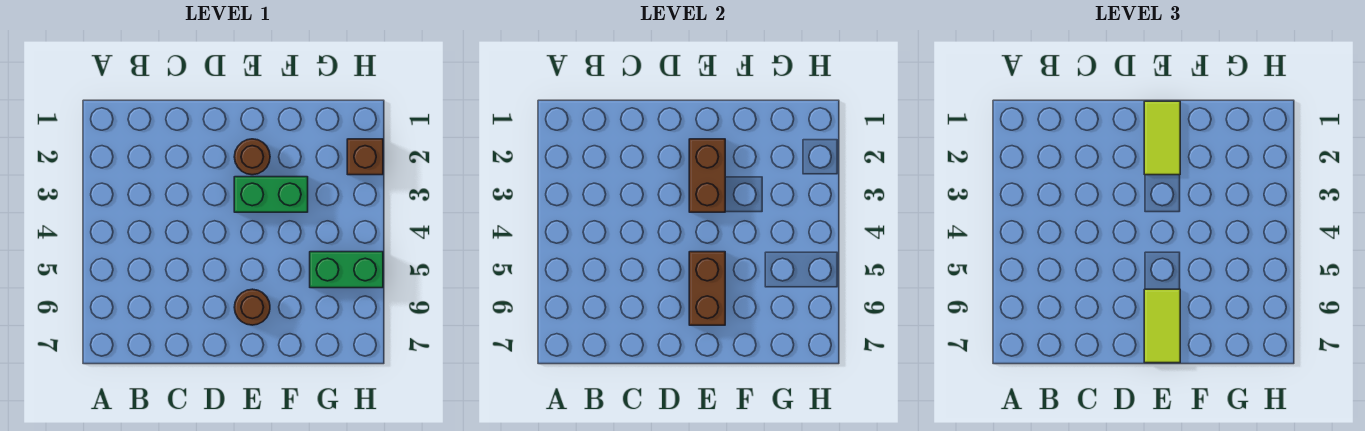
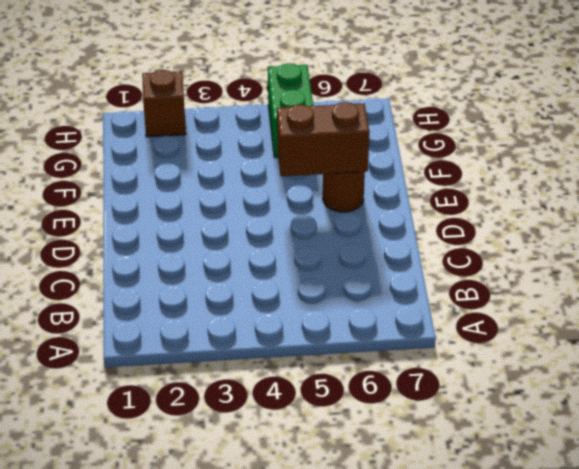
none -> brown 1x1 round brick [234,139,270,175]
none -> green 1x2 brick [234,177,308,212]

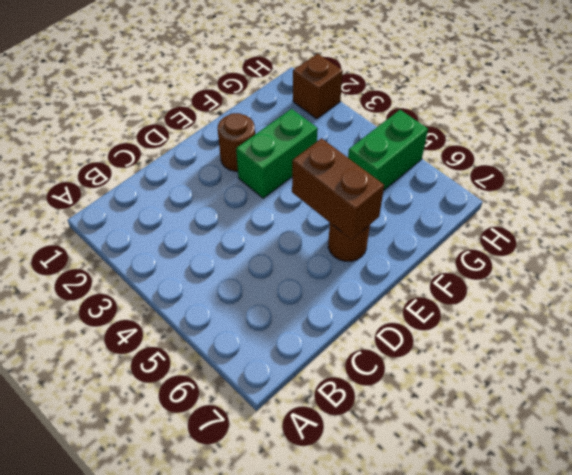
none -> brown 1x2 brick [689,139,725,212]
none -> lime 1x2 tile [1144,101,1180,175]

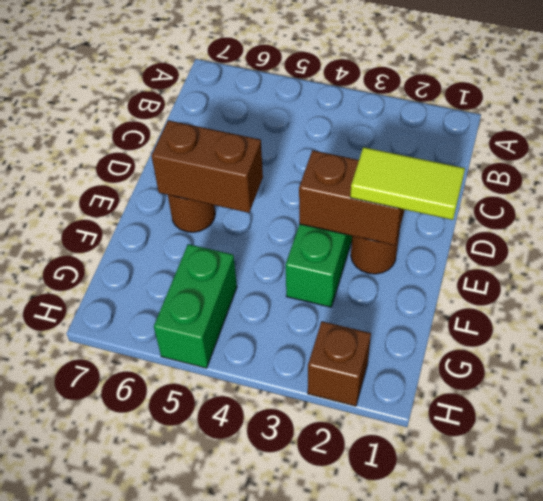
none -> lime 1x2 tile [1144,289,1180,363]

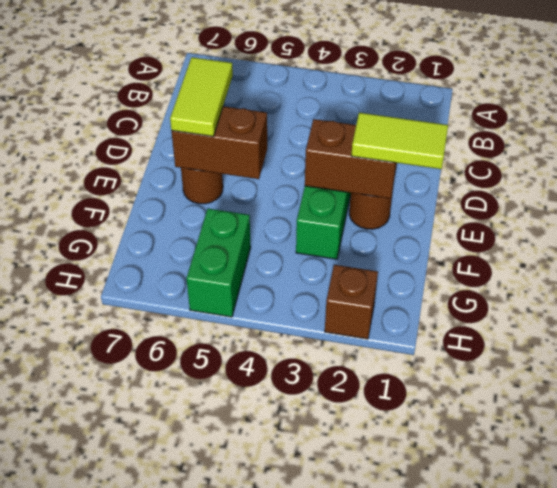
lime 1x2 tile [170,57,233,136] -> lime 1x2 tile turned to [1144,289,1180,363]

